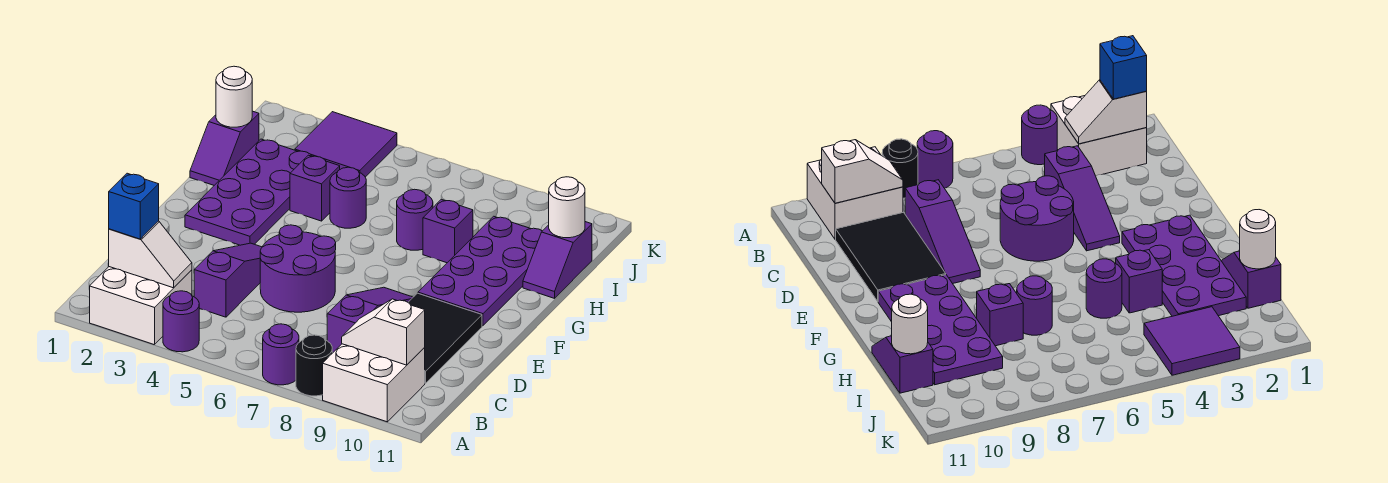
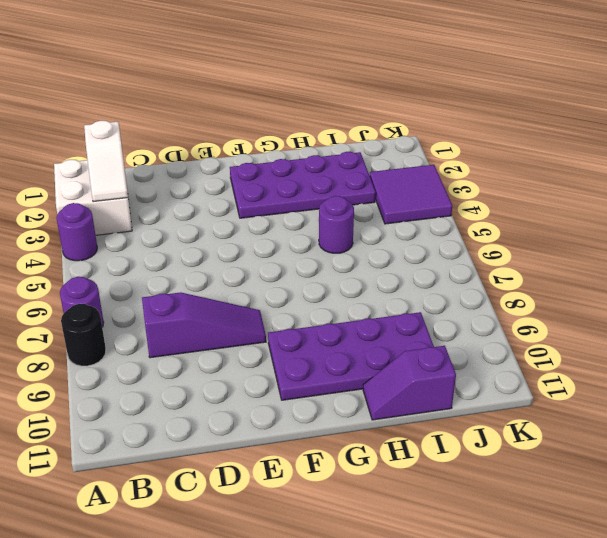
none -> white 2x2 brick [323,344,425,422]
none -> purple 1x3 slope [194,243,262,317]
none -> black 2x3 tile [408,293,482,383]

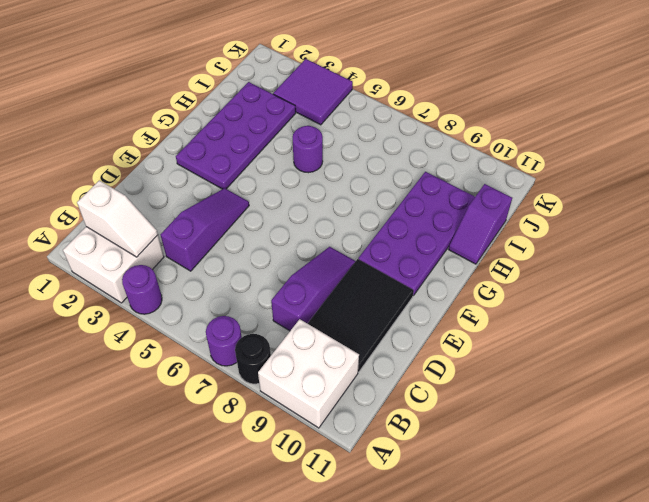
none -> purple 2x2 round brick [260,225,336,312]
none -> purple 1x2 slope [190,111,259,185]
none -> purple 1x1 brick [290,155,340,221]

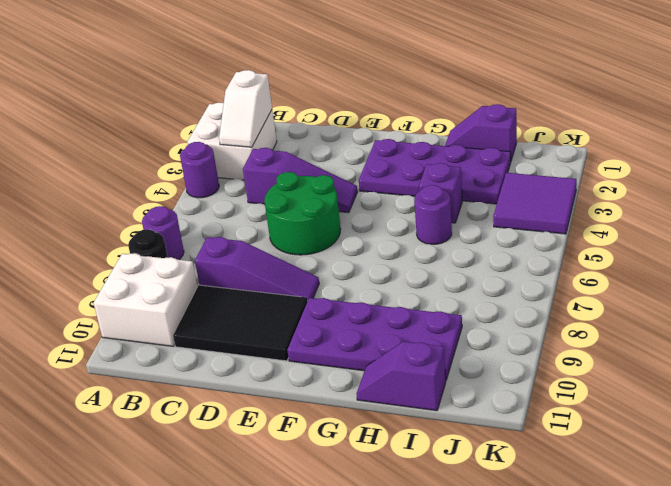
green 2x2 round brick [264,172,341,255] -> purple 2x2 round brick [260,225,336,312]
none -> purple 1x1 round brick [397,189,433,250]
none -> purple 1x1 brick [423,199,473,263]
none -> white 1x2 slope [342,299,425,365]

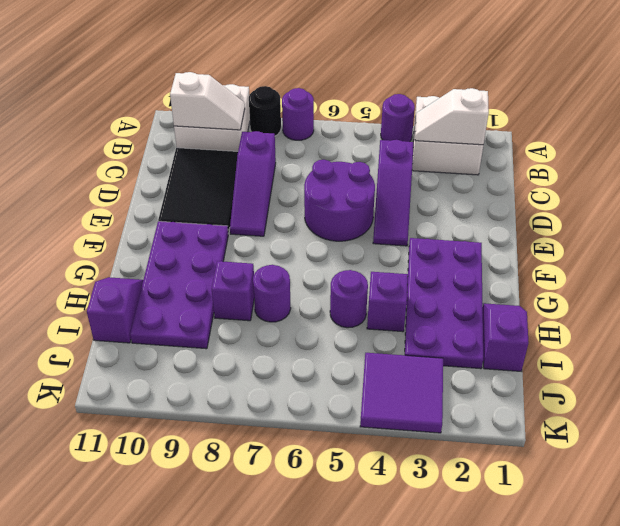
none -> white 1x1 round brick [216,66,252,127]
none -> white 1x1 round brick [549,177,585,238]
none -> blue 1x1 brick [109,173,159,239]

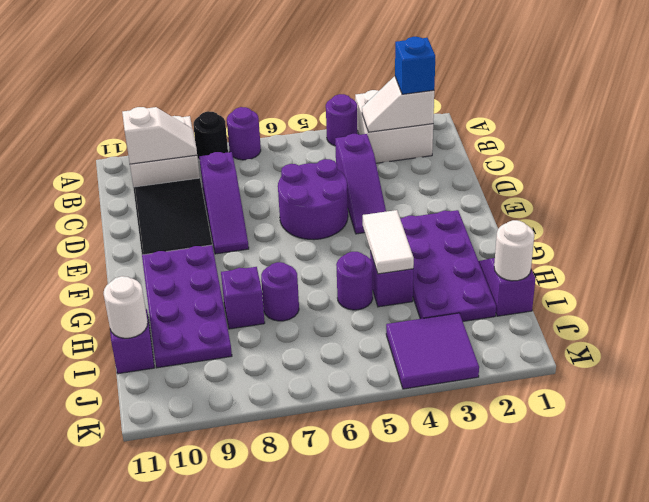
white 1x2 tile [363,210,414,274] -> none

